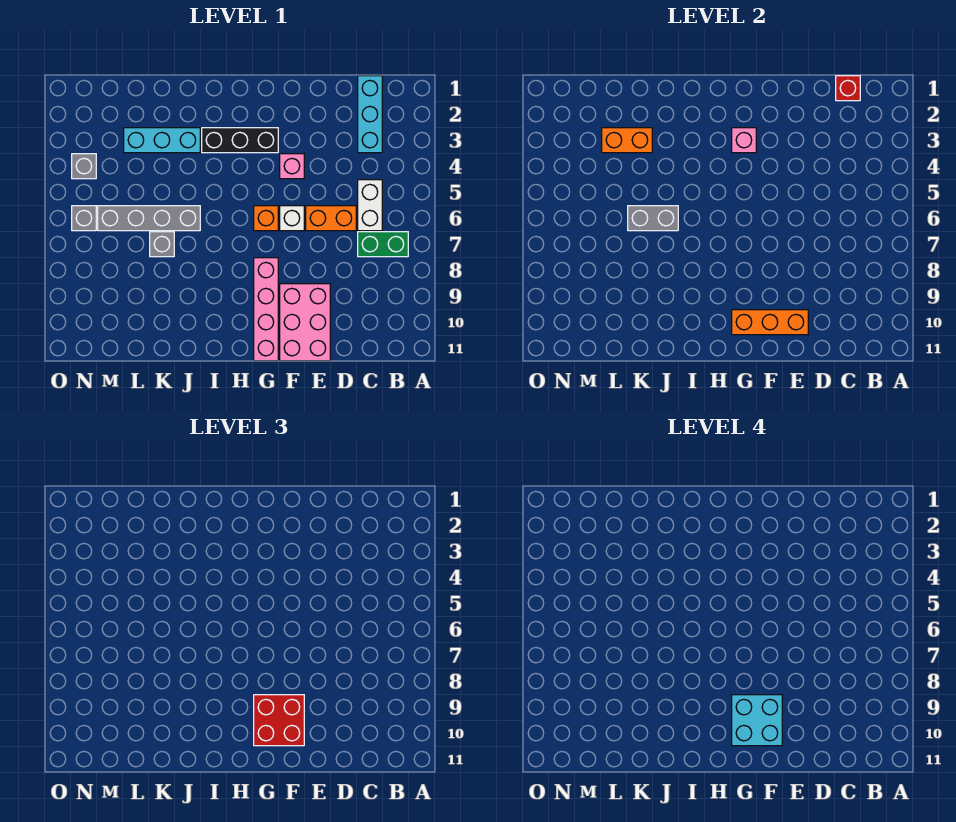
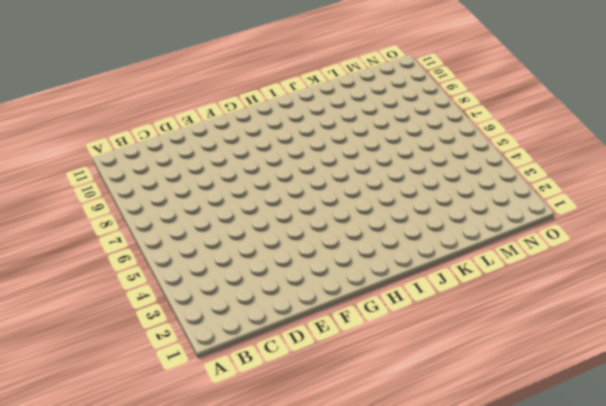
none -> green 1x2 brick [358,232,408,257]
none -> cyan 1x3 brick [358,76,382,153]
none -> white 1x2 brick [358,180,382,231]

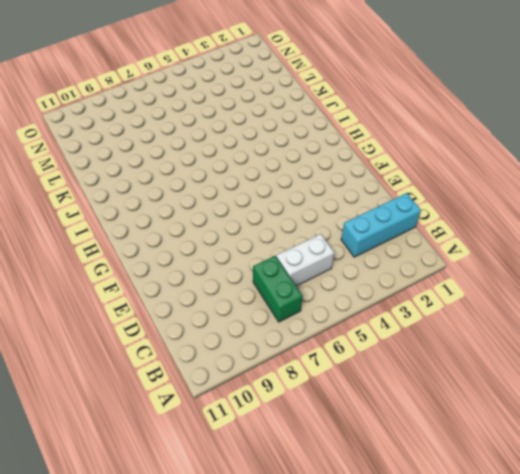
none -> orange 1x2 brick [306,206,356,231]
none -> pink 2x3 brick [280,284,330,361]
none -> pink 1x1 brick [280,154,304,179]

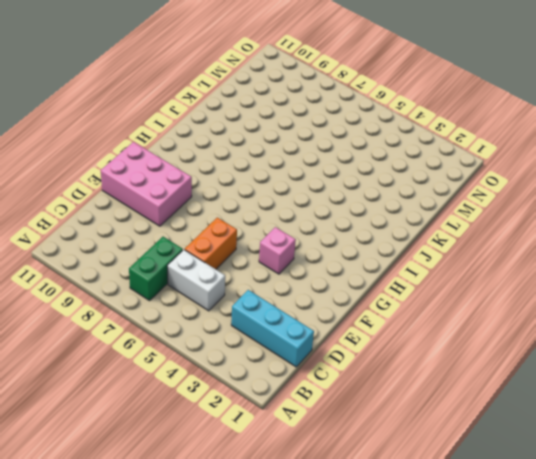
none -> white 1x1 brick [280,206,304,231]
none -> black 1x3 brick [202,128,278,153]
none -> orange 1x1 brick [254,206,278,231]

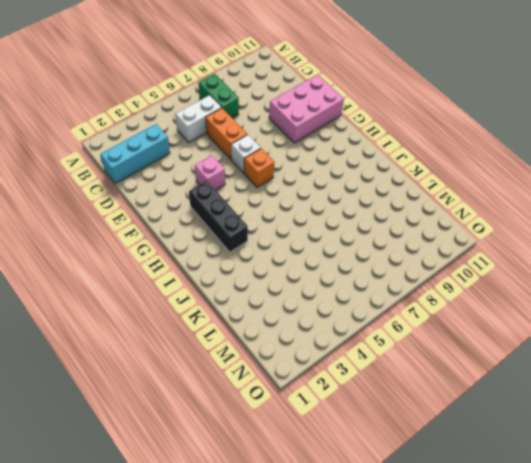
none -> pink 1x4 brick [254,258,278,361]
none -> cyan 1x3 brick [124,128,200,153]
none -> grey 1x4 brick [98,206,200,231]

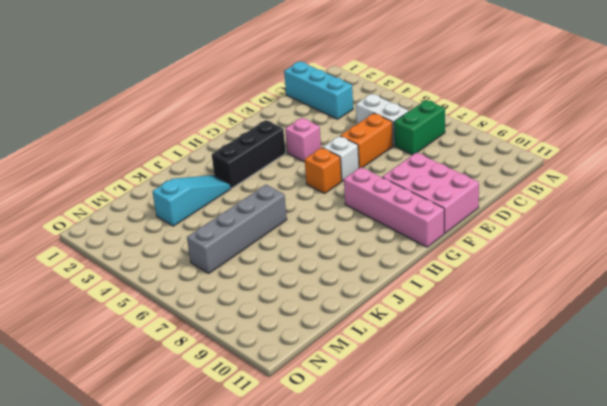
cyan 1x3 slope [152,175,231,226] -> cyan 1x3 brick [124,128,200,153]
none -> grey 1x1 brick [150,232,174,257]
none -> grey 1x1 brick [72,154,96,179]
none -> grey 1x1 brick [72,206,96,231]

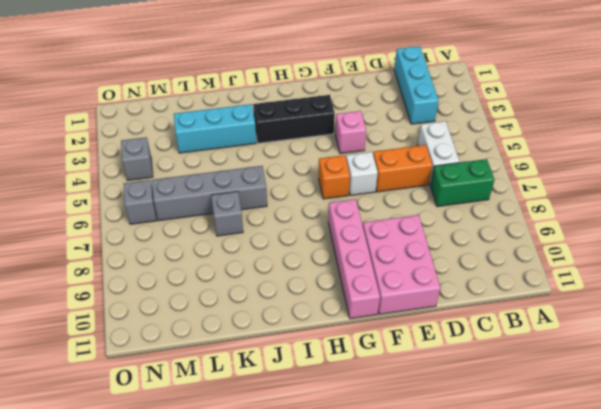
none -> red 1x1 brick [836,76,860,101]
none -> orange 1x3 brick [732,310,808,335]
none -> pink 1x1 brick [732,128,756,153]

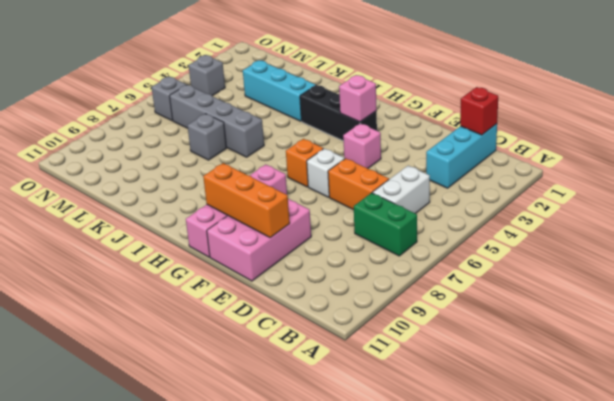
none -> grey 1x2 brick [628,206,678,231]
none -> orange 1x2 brick [602,128,652,153]
none -> red 2x2 brick [254,695,304,746]

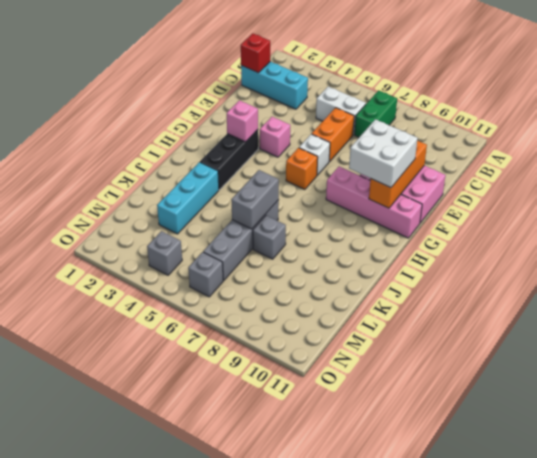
white 2x2 brick [349,119,418,188] -> red 2x2 brick [254,695,304,746]
none -> orange 1x2 brick [602,128,652,153]
none -> cyan 2x2 brick [732,695,782,746]

